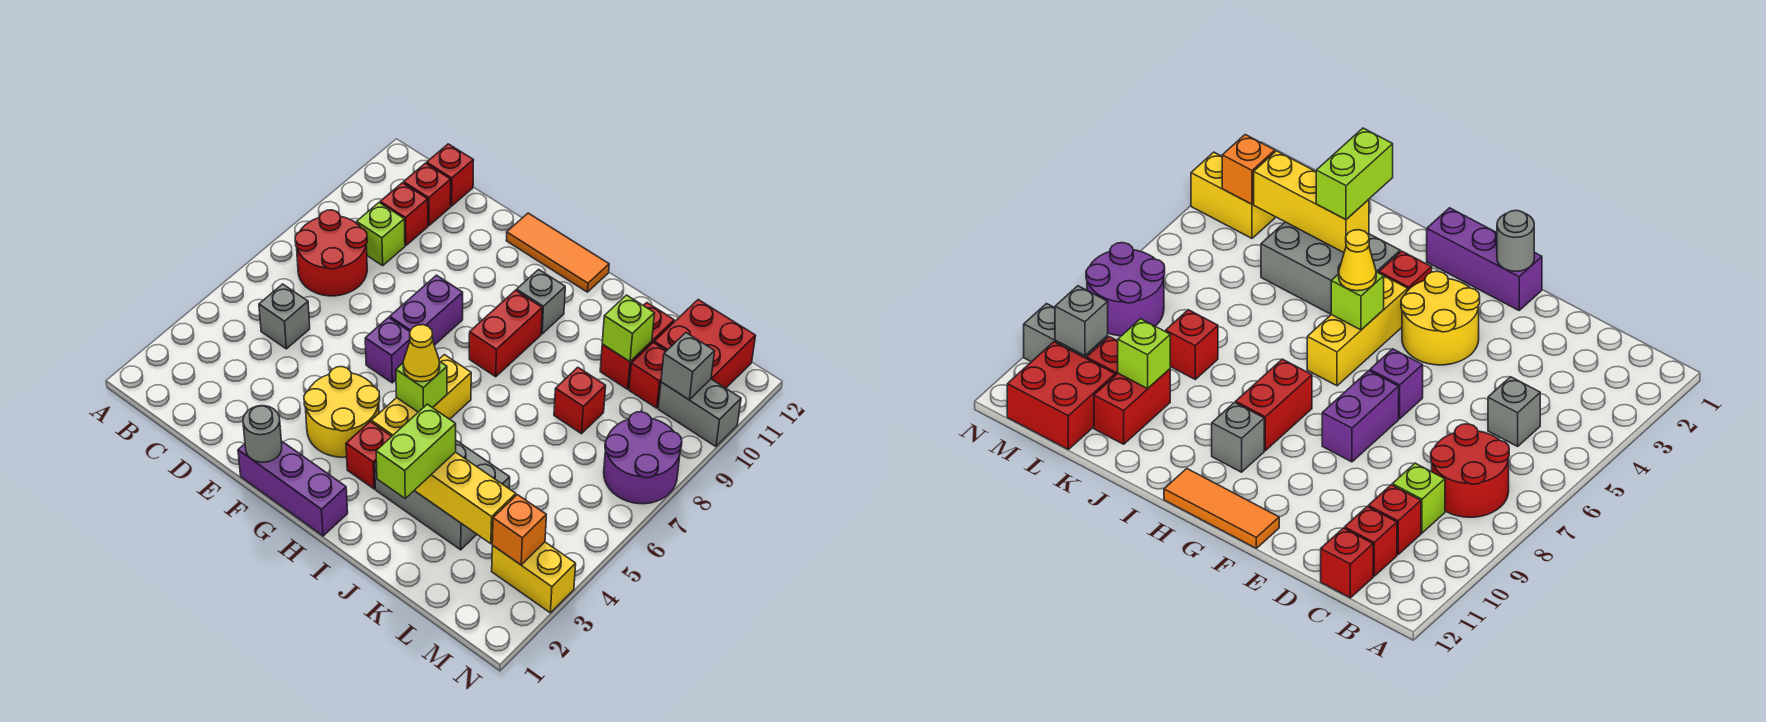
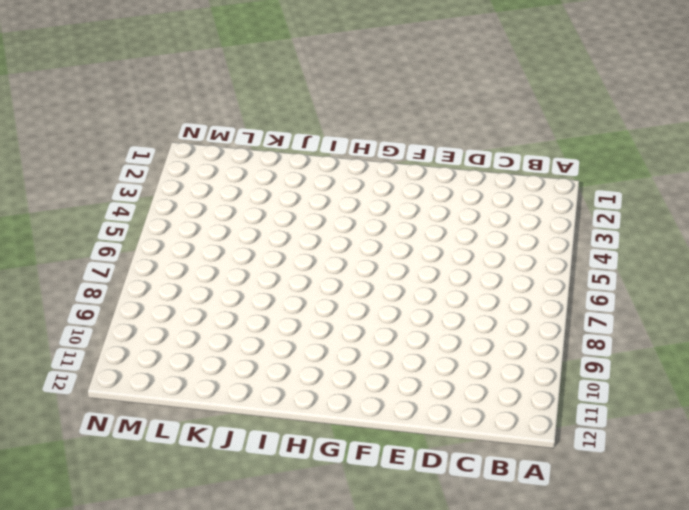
none -> red 2x2 round brick [295,210,367,296]
none -> grey 1x1 brick [259,284,310,349]
none -> lime 1x1 brick [357,203,405,266]
none -> red 1x1 brick [380,183,428,245]

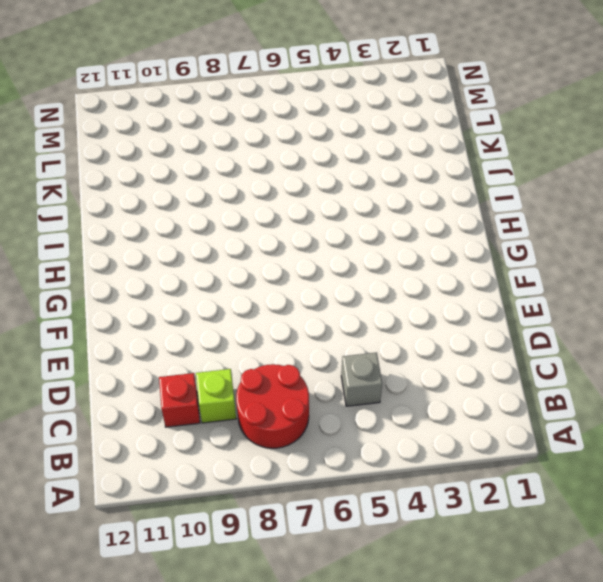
none -> red 1x1 brick [404,163,451,226]
none -> red 1x1 brick [427,144,474,206]
none -> purple 1x3 brick [238,441,348,536]
none -> yellow 2x2 round brick [304,367,380,457]

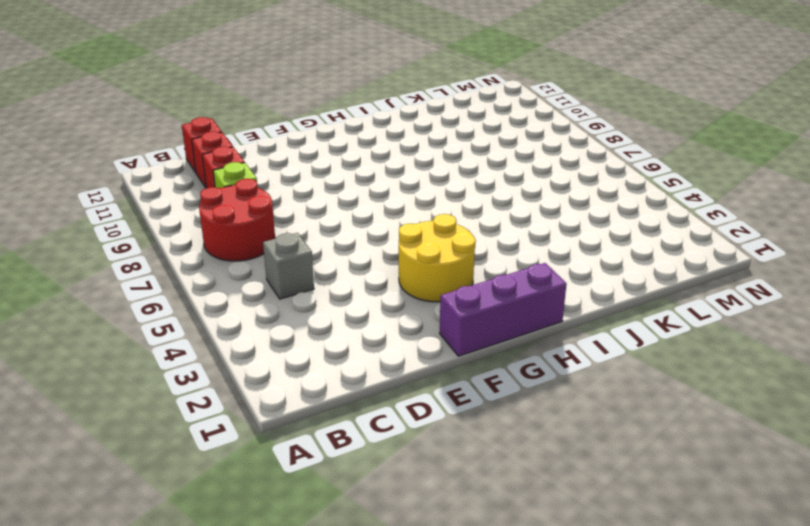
none -> purple 1x1 brick [365,318,410,383]
none -> purple 1x2 brick [390,275,463,345]
none -> orange 1x3 tile [506,213,609,292]
none -> red 1x1 brick [346,422,392,489]

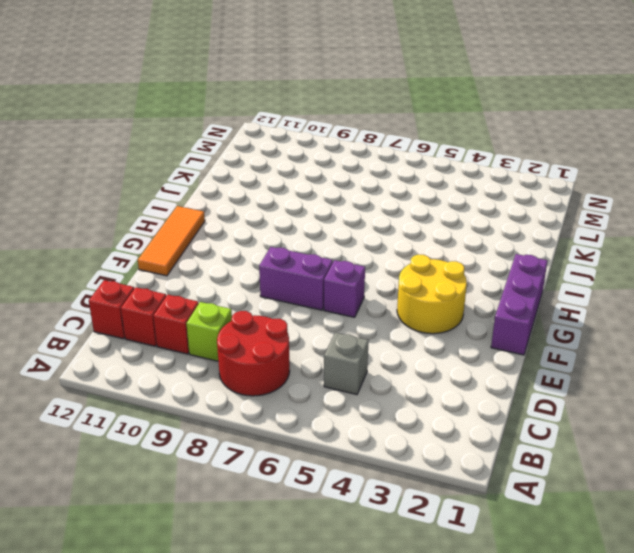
none -> red 1x1 brick [346,422,392,489]
none -> yellow 1x3 brick [371,355,471,436]
none -> red 1x2 brick [469,290,542,377]
none -> grey 1x1 brick [517,269,565,334]

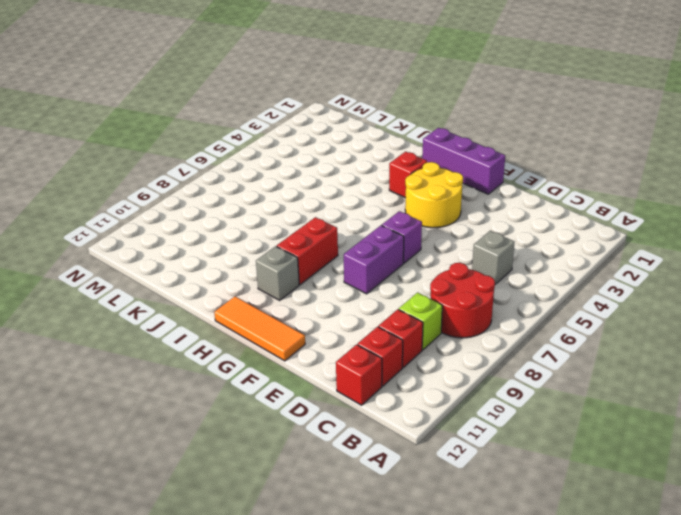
none -> yellow 1x3 brick [371,355,471,436]
none -> grey 2x3 brick [375,441,510,550]
none -> red 1x1 brick [554,367,606,434]
none -> red 1x2 brick [600,303,674,389]

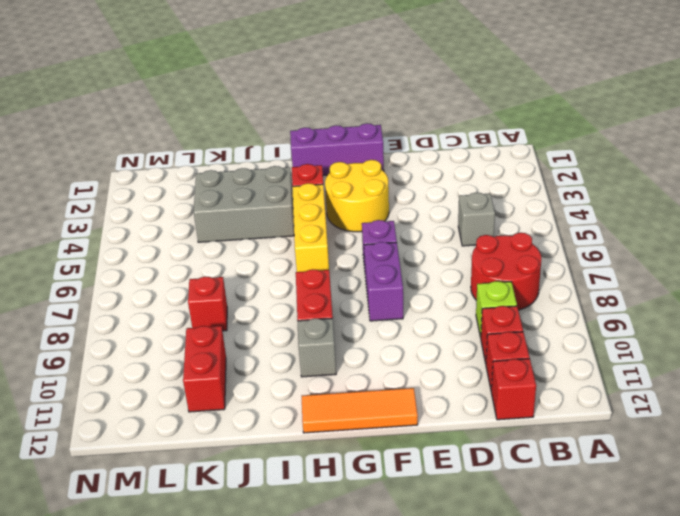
none -> red 1x1 brick [629,342,666,408]
none -> red 2x2 brick [654,300,756,388]
none -> yellow 1x2 brick [492,542,576,613]
none -> purple 2x2 round brick [604,412,682,504]

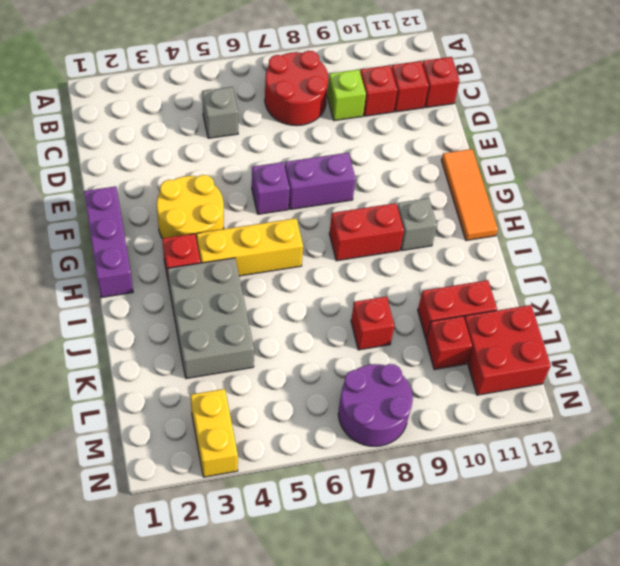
none -> grey 1x2 brick [658,379,741,447]
none -> grey 1x1 round brick [243,406,282,462]
none -> lime 1x1 brick [396,361,447,412]
none -> yellow 1x3 brick [414,452,516,544]

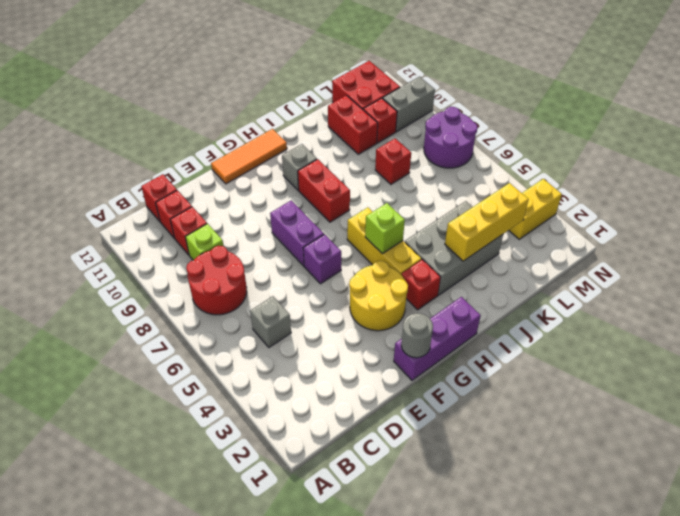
none -> lime 1x1 brick [602,295,654,362]
none -> orange 1x1 brick [492,495,546,565]
none -> grey 1x1 brick [661,333,715,400]
none -> yellow 1x1 cone [403,325,440,382]

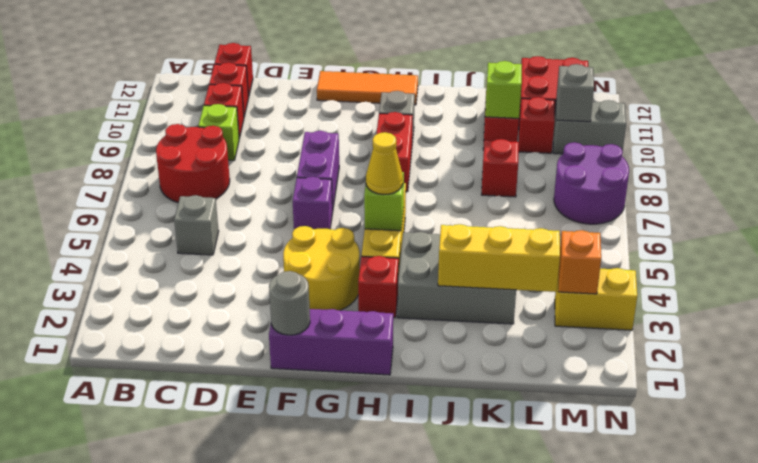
none -> lime 1x2 brick [376,404,456,498]

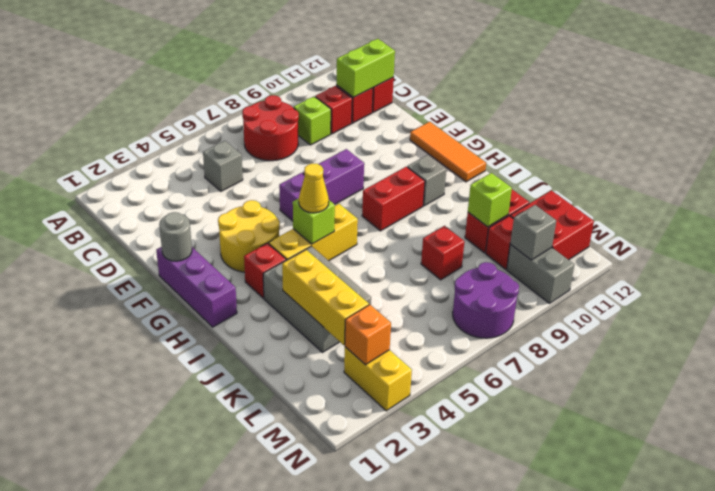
lime 1x2 brick [336,39,395,97] -> lime 1x2 brick moved to [376,404,456,498]

